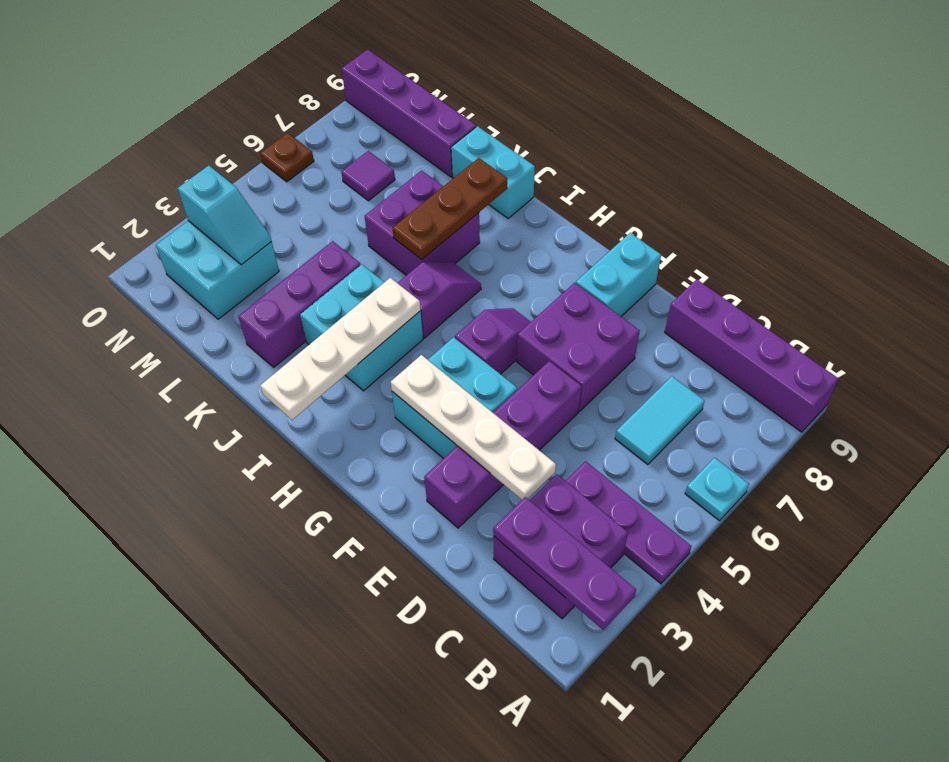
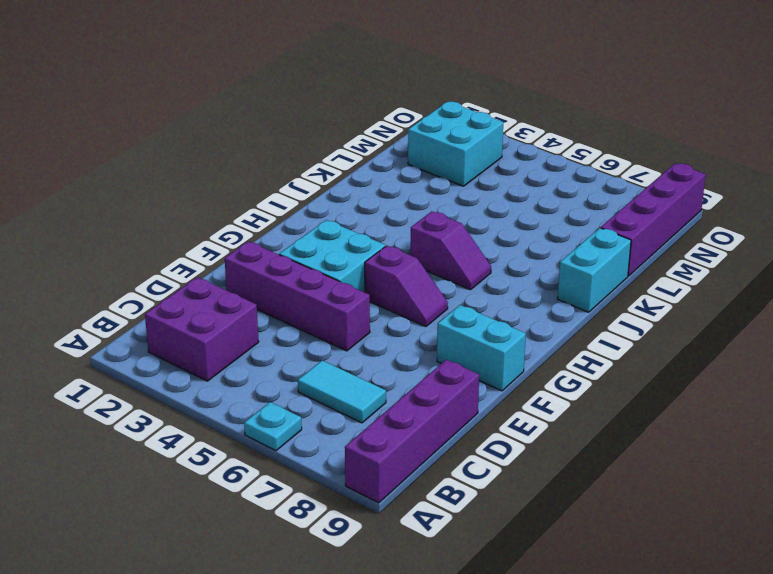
none -> purple 1x3 plate [566,461,691,584]
none -> purple 2x2 brick [517,283,640,411]
none -> cyan 2x2 brick [300,264,423,391]

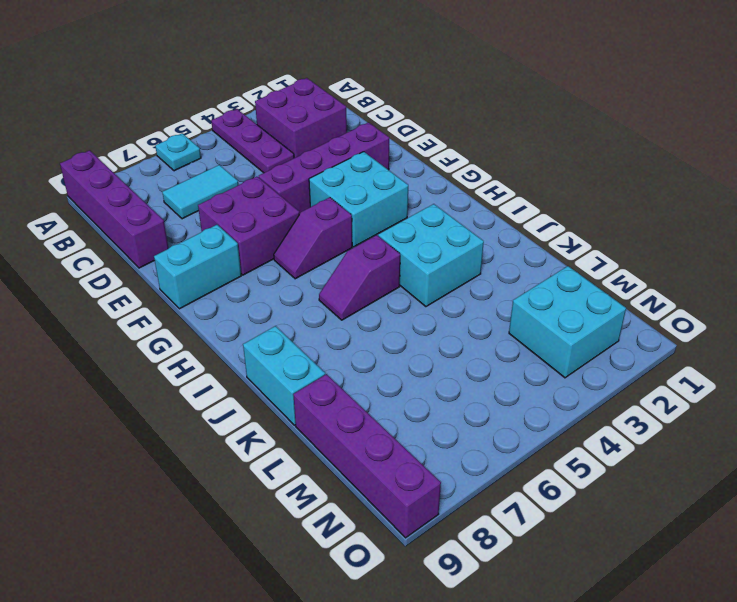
none -> purple 2x2 brick [365,171,480,275]
none -> purple 1x3 brick [238,241,360,367]
none -> purple 1x1 tile [341,151,395,201]

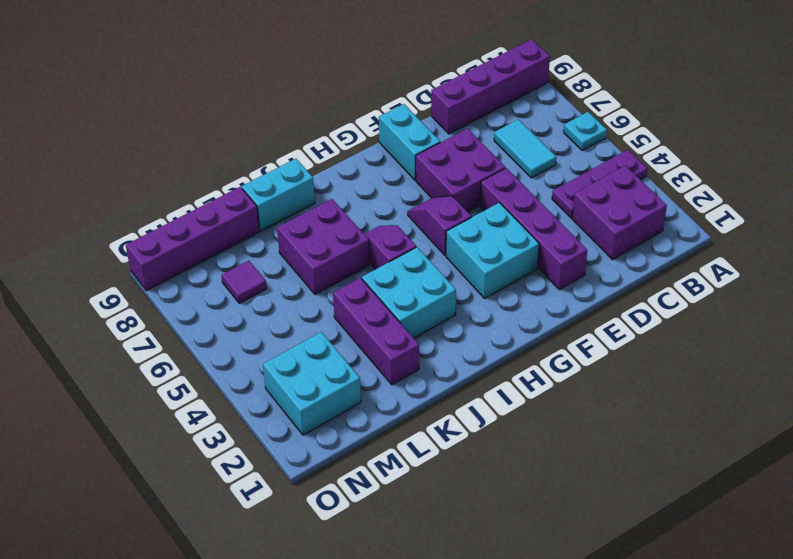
none -> brown 1x1 plate [260,133,314,182]
none -> purple 1x3 plate [493,497,636,630]
none -> white 1x4 plate [391,355,556,499]

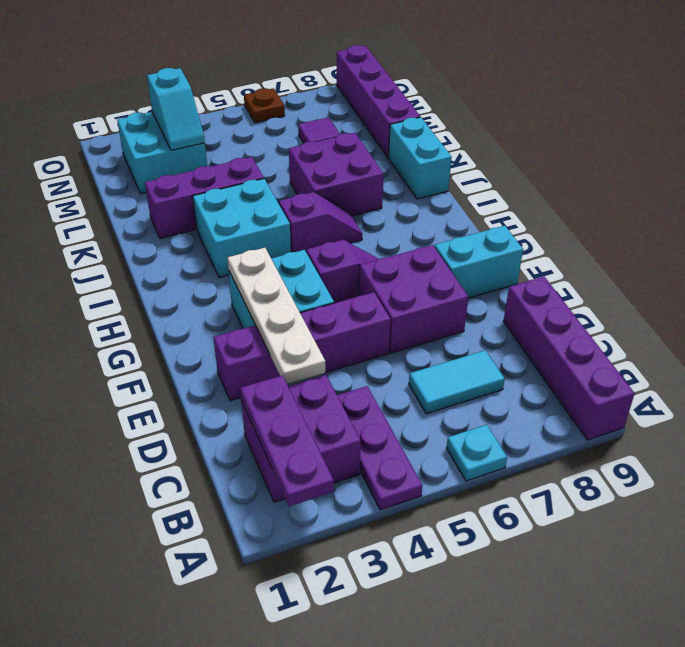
none -> white 1x4 plate [260,278,421,420]
none -> brown 1x3 plate [392,158,507,260]

